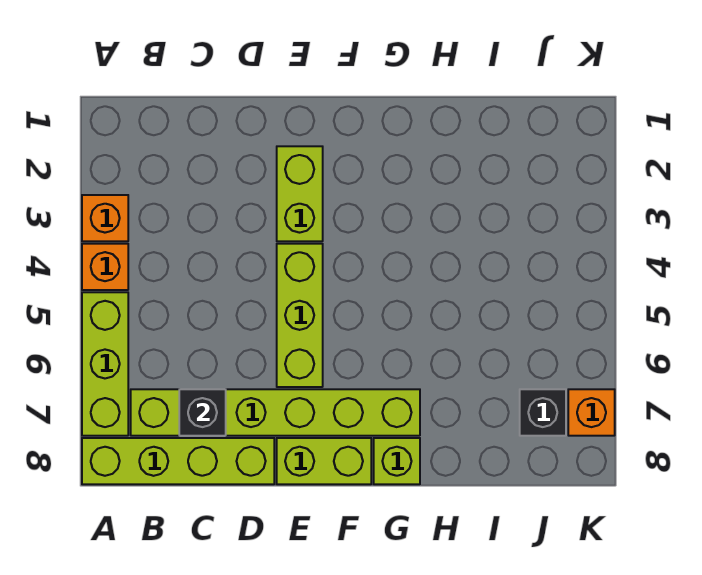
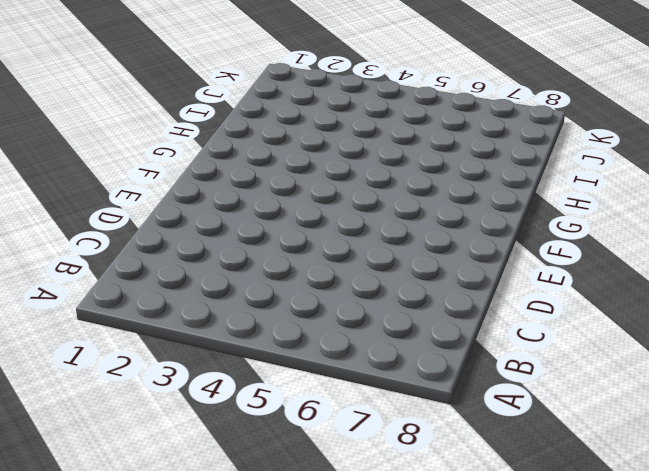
none -> orange 1x1 brick [82,195,128,241]
none -> orange 1x1 brick [82,244,128,290]
none -> lime 1x3 brick [82,292,128,436]

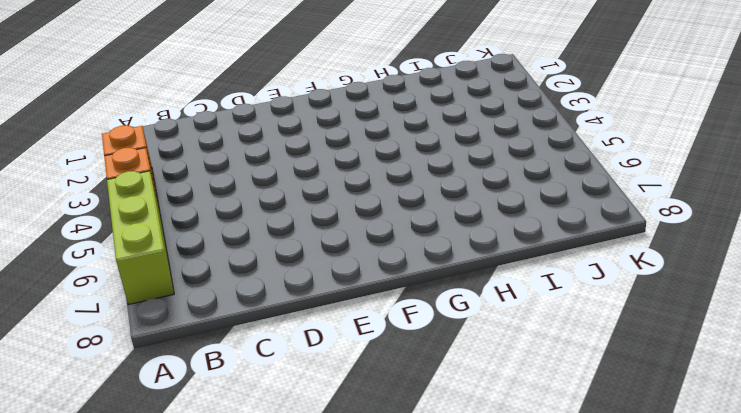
none -> lime 1x4 brick [82,438,274,484]
none -> lime 1x6 brick [131,389,420,436]
none -> lime 1x2 brick [277,146,323,241]

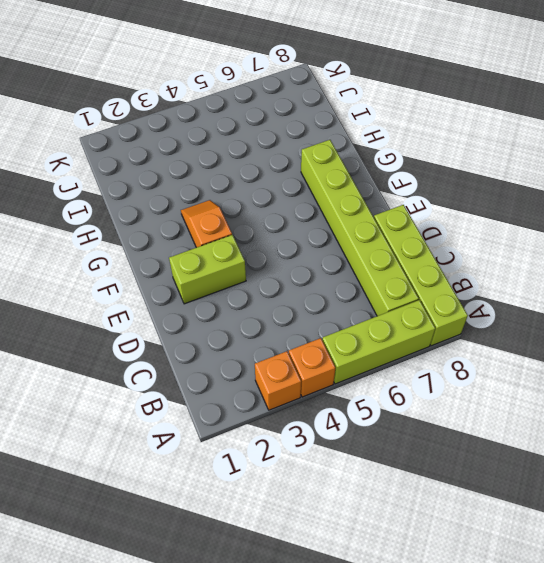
orange 1x2 slope [181,200,232,248] -> none
none -> lime 1x3 brick [277,244,323,387]
none -> lime 1x2 brick [277,438,371,484]
none -> lime 1x1 brick [374,438,420,484]

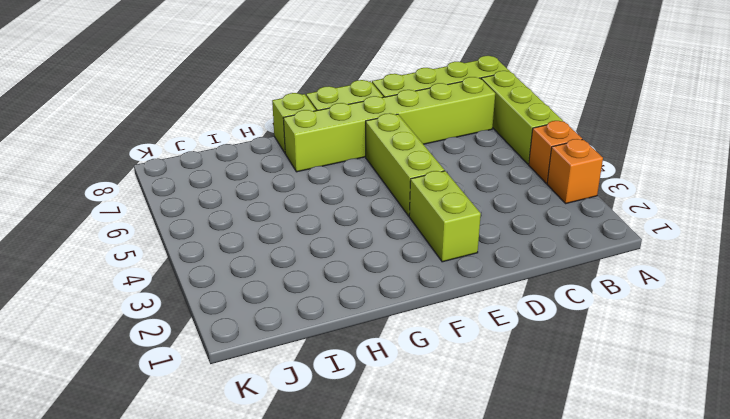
none -> black 1x1 brick [520,389,566,436]
none -> orange 1x1 brick [568,389,615,436]
none -> black 1x1 brick [179,389,226,436]

